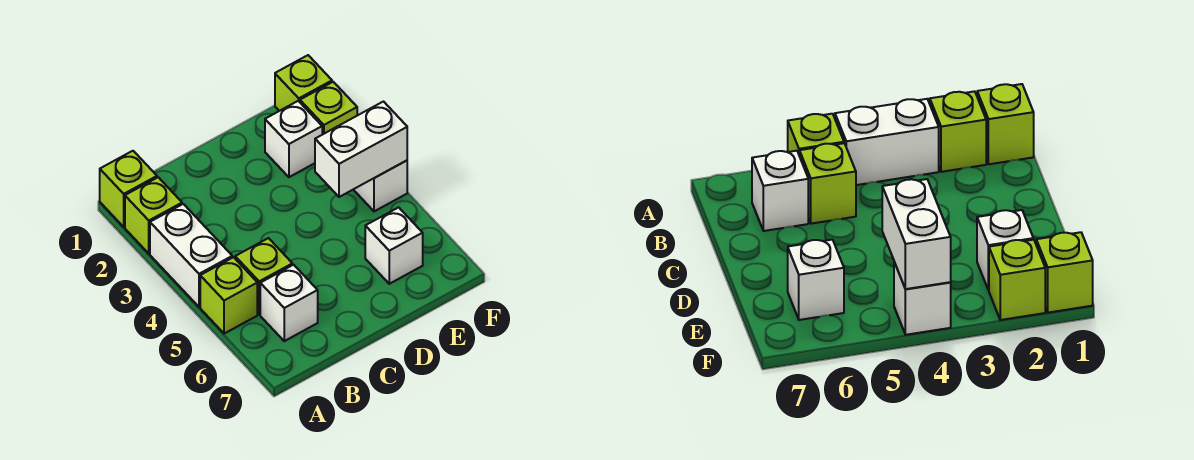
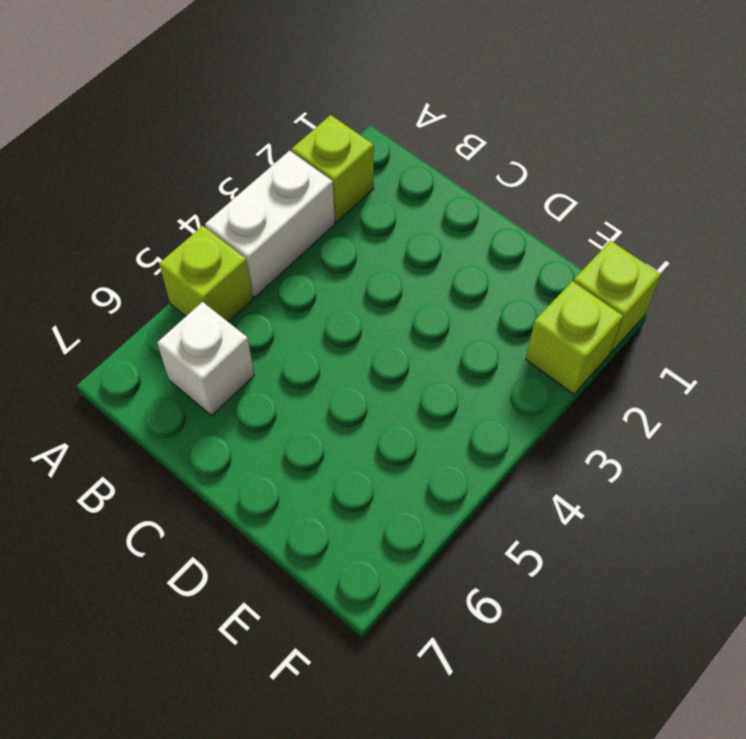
none -> lime 1x1 brick [100,151,157,227]
none -> lime 1x1 brick [235,238,292,315]
none -> white 1x1 brick [265,101,322,177]

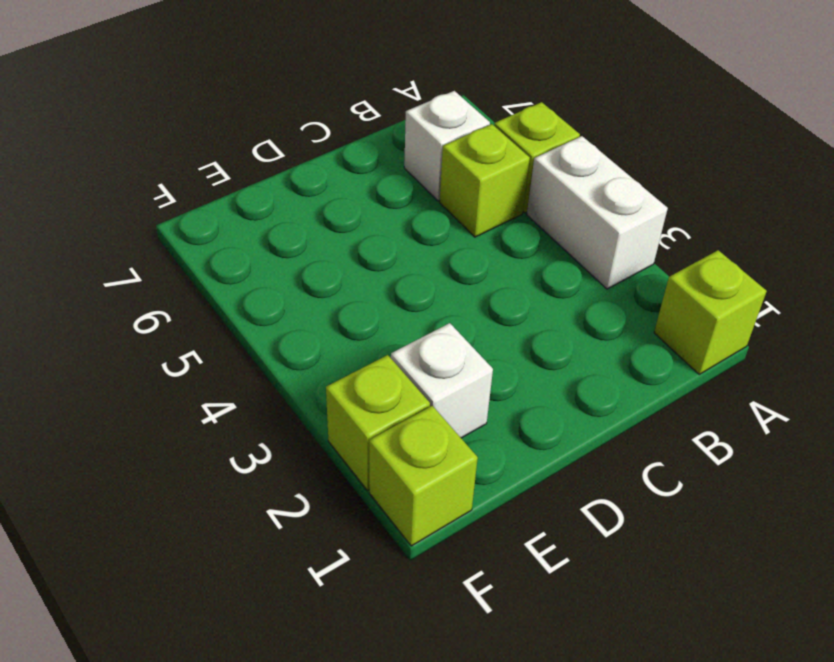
none -> lime 1x1 brick [125,177,182,254]
none -> white 1x1 brick [365,207,423,284]
none -> white 1x1 brick [353,161,407,211]

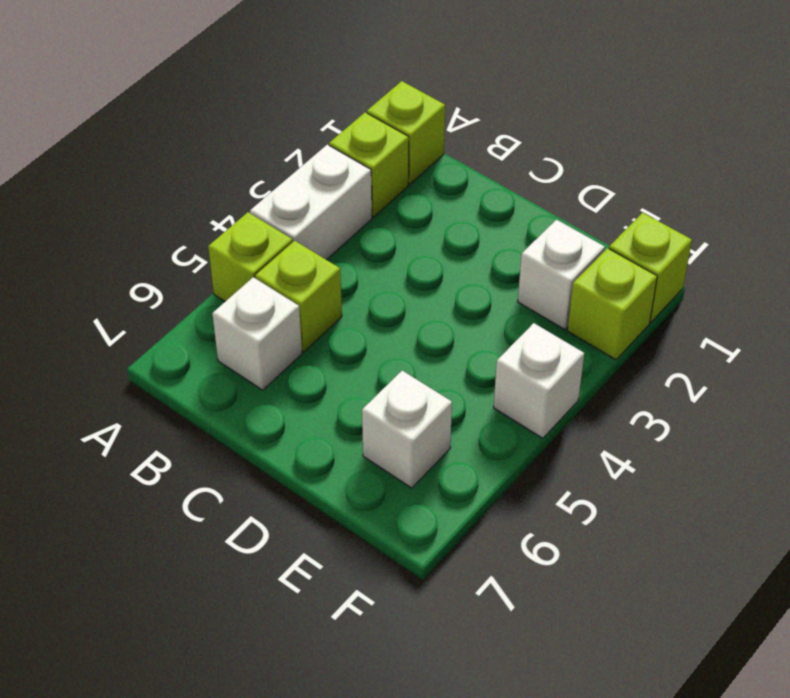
none -> white 1x2 brick [315,102,407,197]

